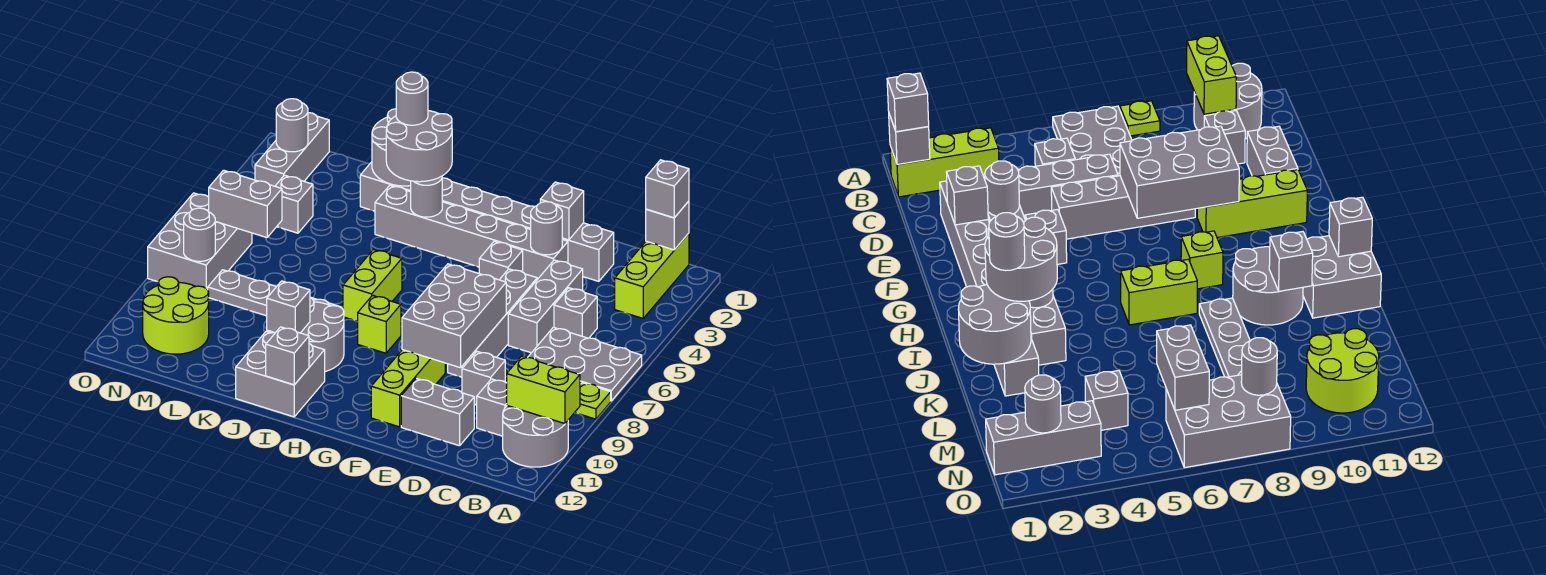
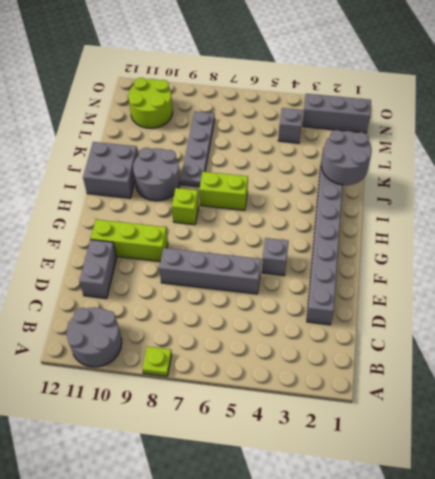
none -> grey 2x3 plate [528,327,642,401]
none -> lime 1x3 brick [615,233,689,318]
none -> grey 1x1 brick [554,288,597,338]
none -> grey 1x1 brick [477,379,507,436]

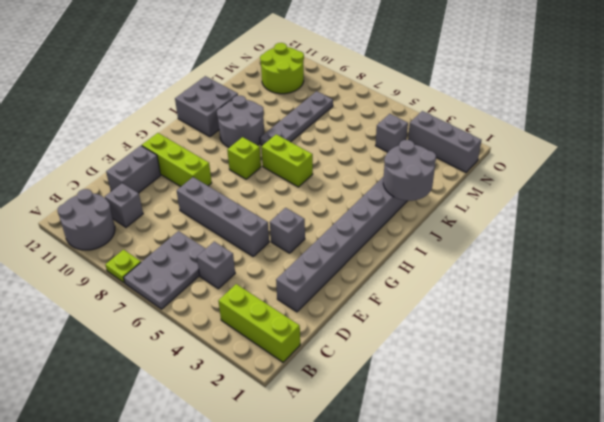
none -> grey 1x3 brick [508,260,583,353]
none -> grey 1x1 brick [462,351,505,405]
none -> grey 1x6 brick [375,185,568,280]
none -> grey 2x3 brick [148,193,252,290]

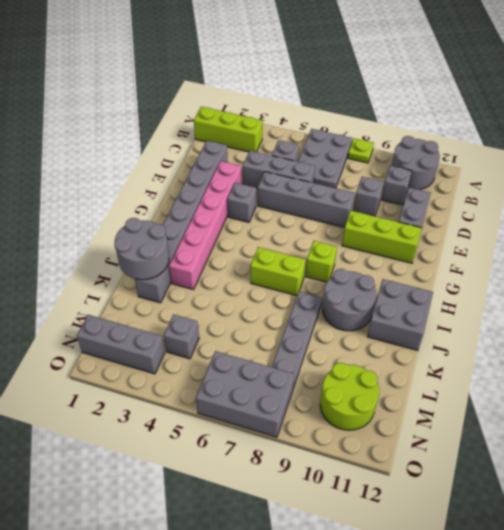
pink 1x6 brick [169,161,242,290] -> grey 1x6 brick [375,185,568,280]
none -> lime 1x2 brick [507,356,580,424]
none -> grey 1x1 brick [646,201,689,250]
none -> grey 1x1 brick [540,182,584,240]
none -> grey 1x1 round brick [531,202,562,255]

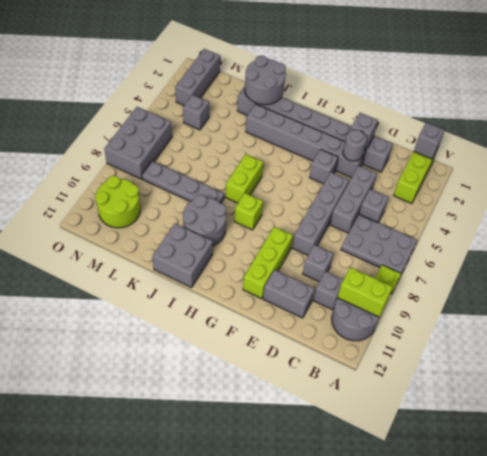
none -> grey 2x3 brick [402,264,506,368]
none -> grey 1x1 round brick [411,176,442,217]
none -> grey 1x1 brick [266,327,309,385]
none -> grey 1x1 brick [267,281,310,333]

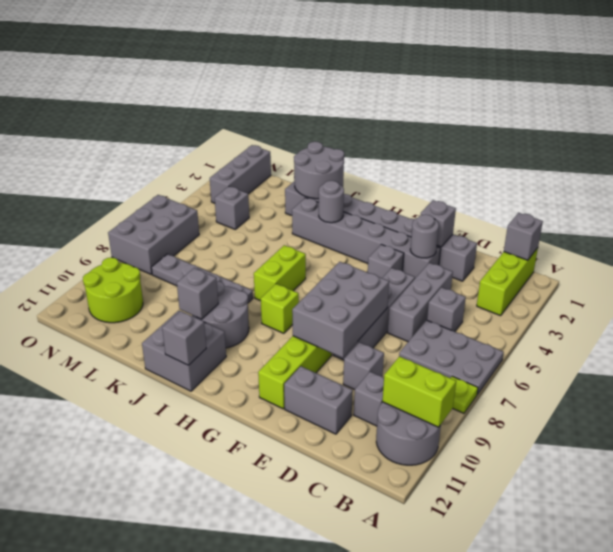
none -> grey 1x2 brick [209,170,282,238]
none -> grey 1x1 round brick [276,99,308,152]
none -> grey 1x1 round brick [184,208,215,261]
none -> grey 1x1 brick [646,160,689,218]

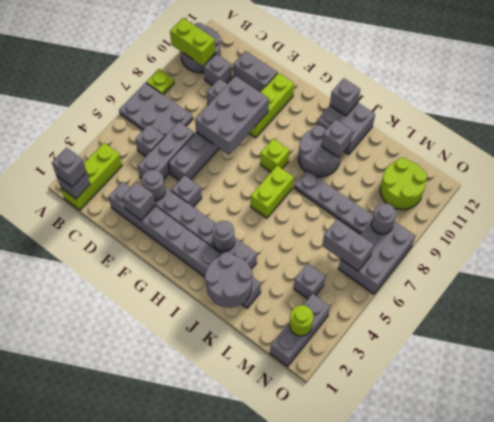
lime 1x1 round brick [290,305,314,336] -> grey 1x1 round brick [276,99,308,152]
none -> grey 2x2 round brick [386,111,452,182]
none -> grey 1x1 round brick [396,72,428,125]

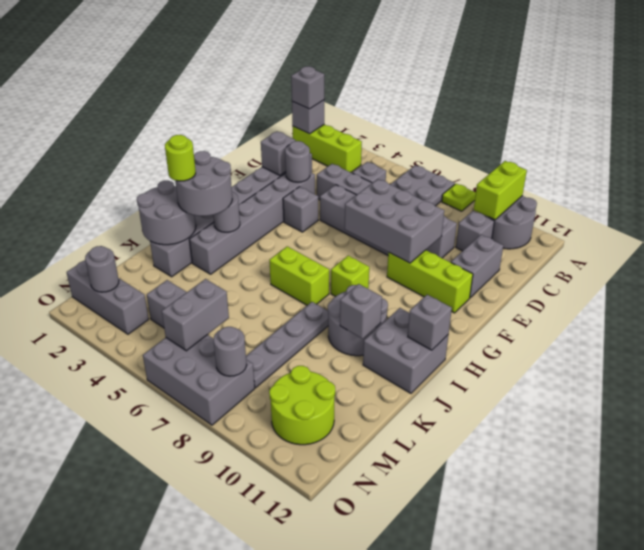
lime 1x1 round brick [165,135,196,181] -> grey 1x1 round brick [396,72,428,125]

